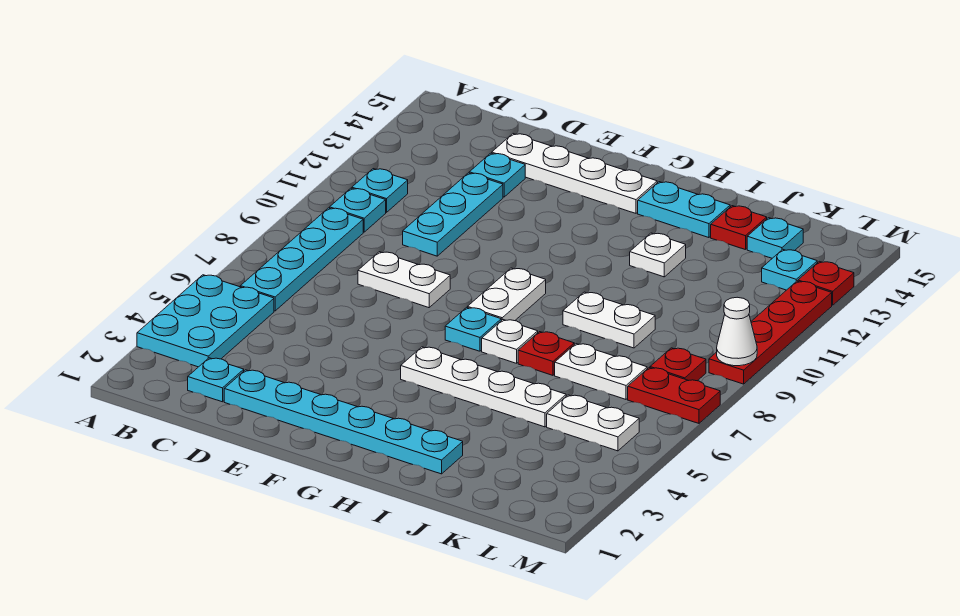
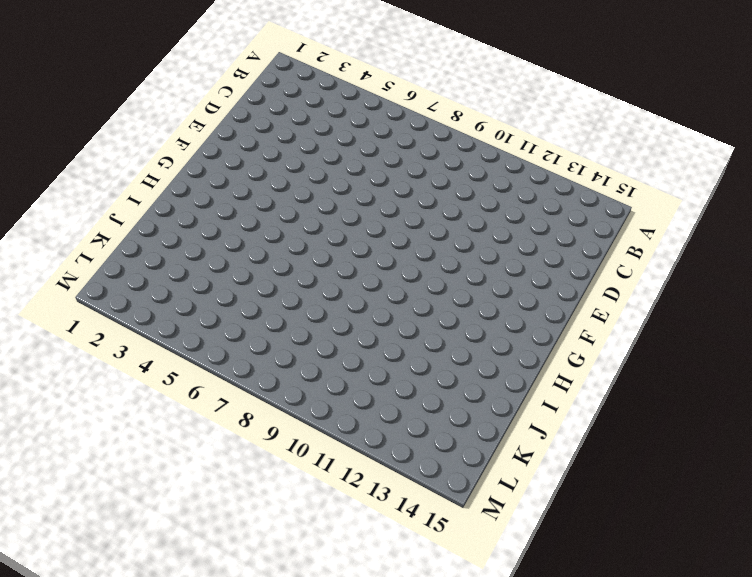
none -> cyan 2x3 plate [137,275,274,367]
none -> cyan 1x4 plate [240,208,363,311]
none -> cyan 1x1 plate [330,188,386,232]

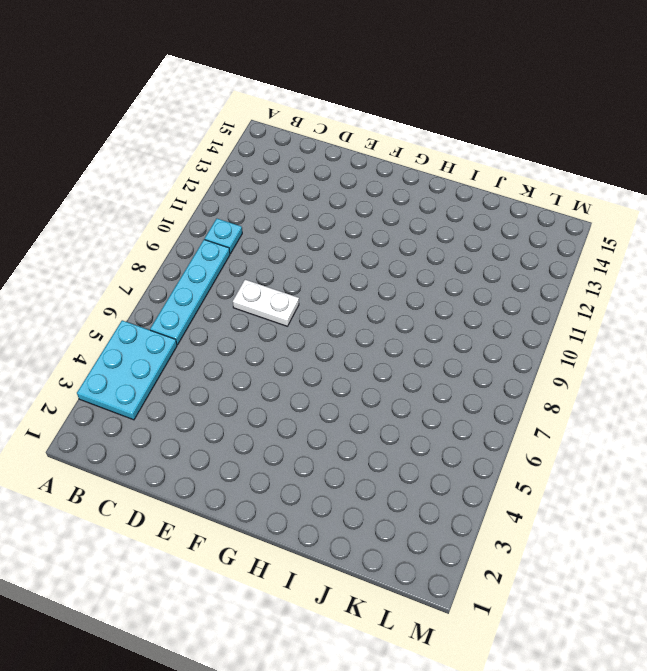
none -> cyan 1x1 plate [352,169,408,212]
none -> cyan 1x1 plate [188,358,244,402]
none -> cyan 1x6 plate [224,370,463,474]

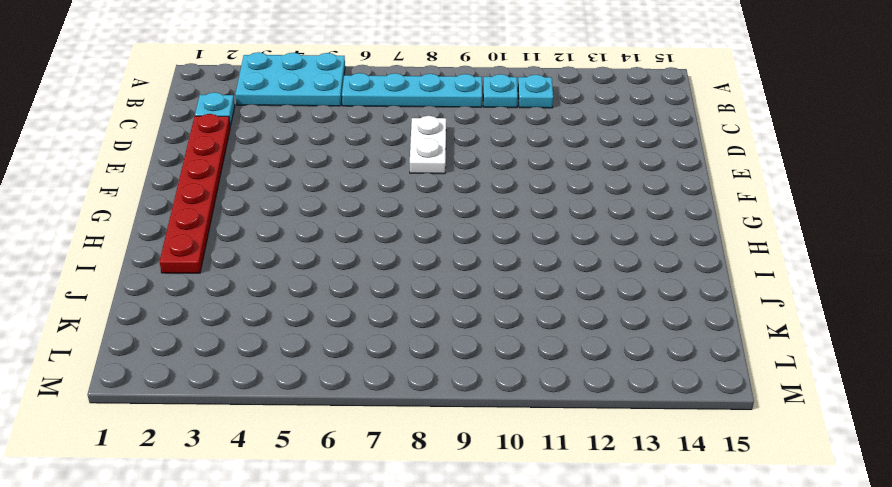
red 1x6 plate [160,114,230,273] -> cyan 1x6 plate [224,370,463,474]
none -> cyan 1x3 plate [403,173,503,256]
none -> cyan 1x1 plate [469,153,525,197]
none -> white 1x4 plate [492,134,657,213]

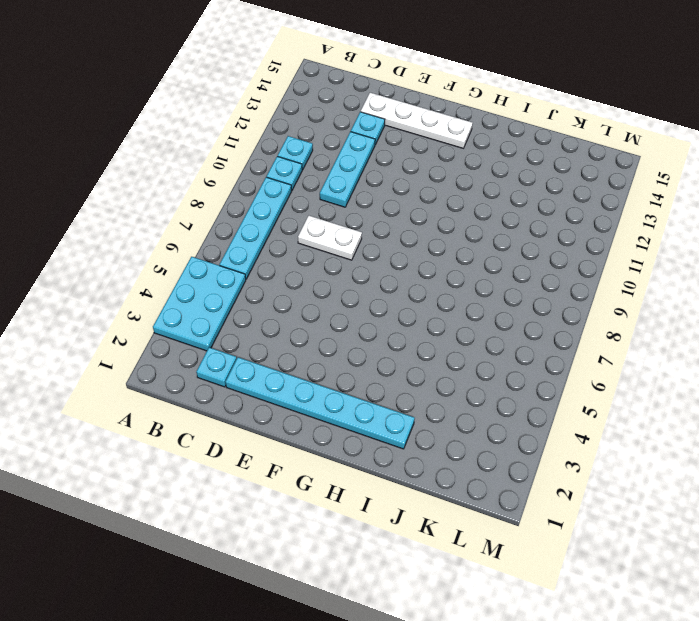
none -> white 1x4 plate [401,347,566,427]
none -> cyan 1x1 plate [445,307,501,351]
none -> white 1x2 plate [468,268,546,321]

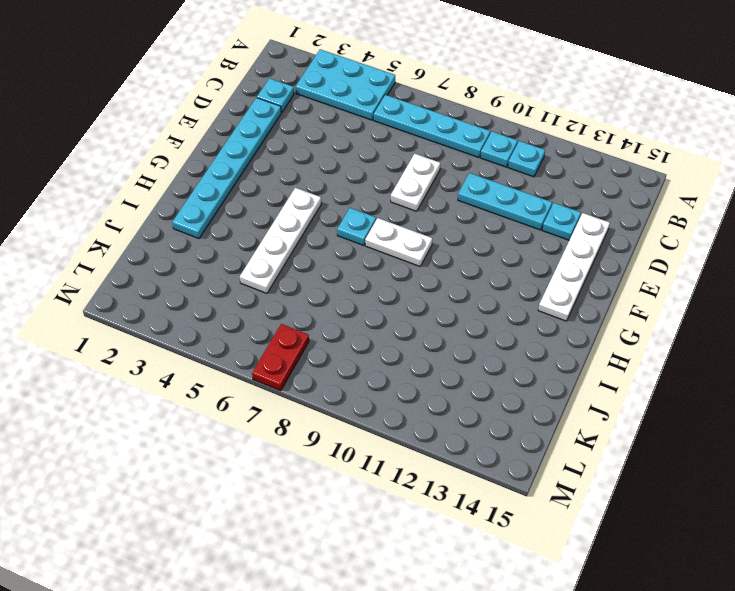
none -> white 1x1 plate [482,320,538,363]
none -> cyan 1x2 plate [638,182,730,238]
none -> red 1x1 plate [518,332,574,375]

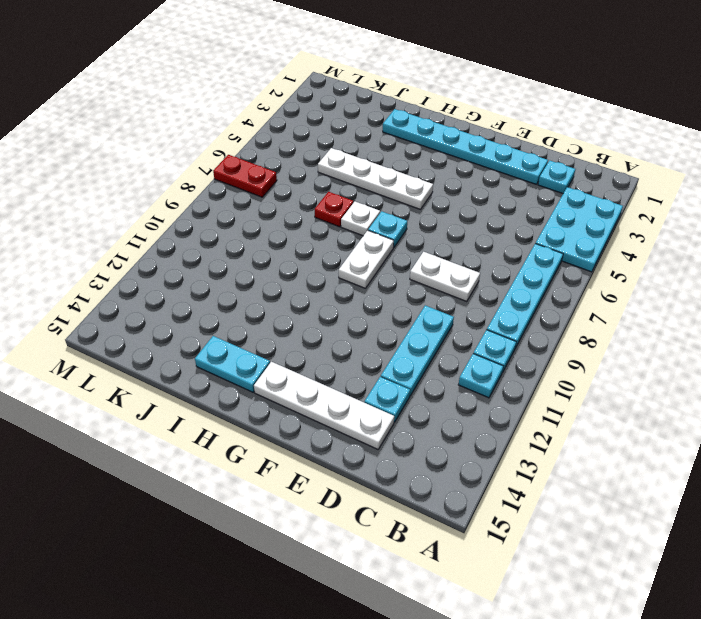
none -> white 1x2 plate [563,292,655,348]
none -> white 1x1 plate [630,233,686,277]
none -> white 1x2 plate [555,344,647,399]

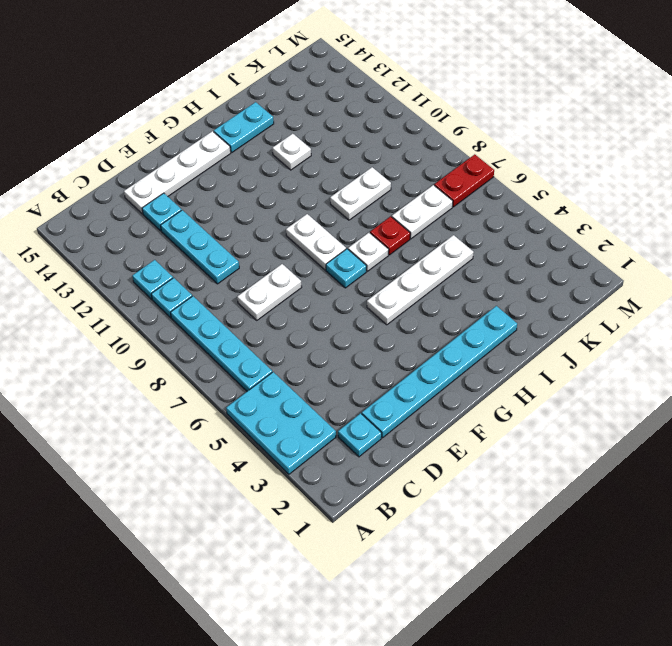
none -> red 1x1 plate [711,206,767,250]
none -> white 1x2 plate [547,395,639,451]
none -> cyan 1x1 plate [747,218,803,258]

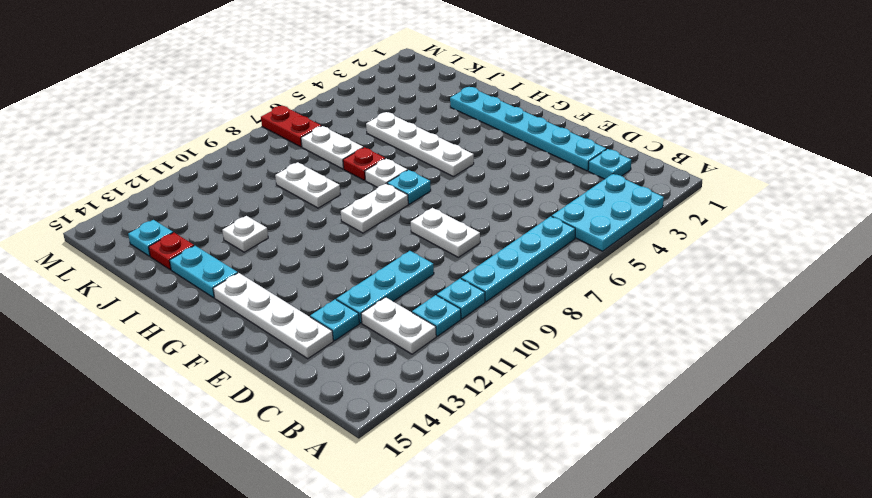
white 1x2 plate [361,297,436,354] -> white 1x2 plate moved to [547,395,639,451]
none -> red 1x1 plate [650,348,706,381]
none -> cyan 1x1 plate [762,249,817,290]
none -> red 1x4 plate [709,281,832,384]

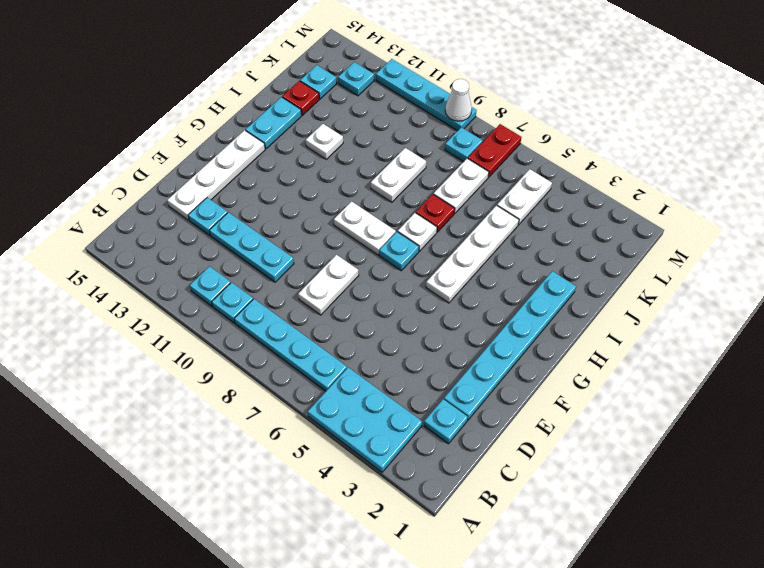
cyan 1x1 plate [445,127,483,162] -> red 1x1 plate [650,348,706,381]
cyan 1x4 plate [376,59,477,131] -> red 1x4 plate [709,281,832,384]
none -> red 1x1 plate [798,261,854,305]

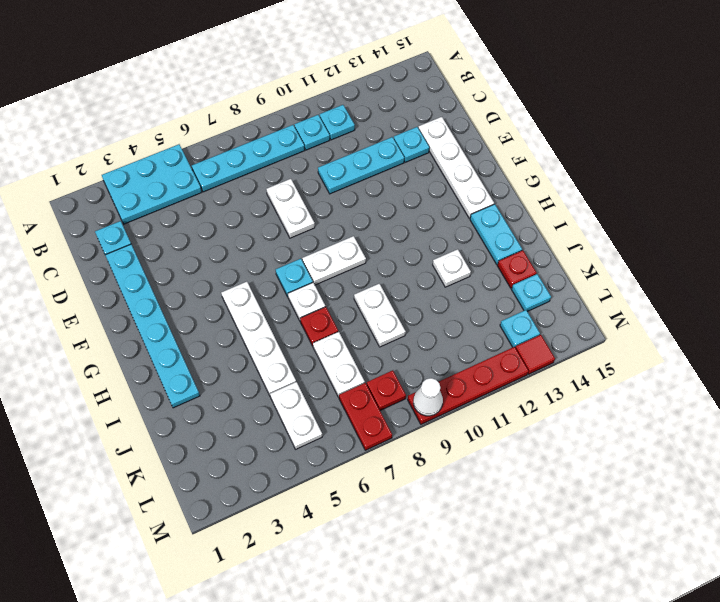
red 1x1 tile [515,335,555,374] -> red 1x1 plate [798,261,854,305]

